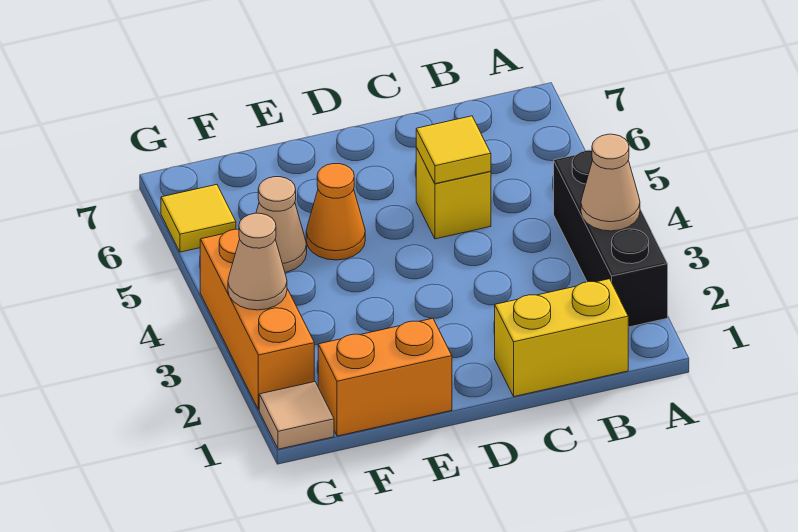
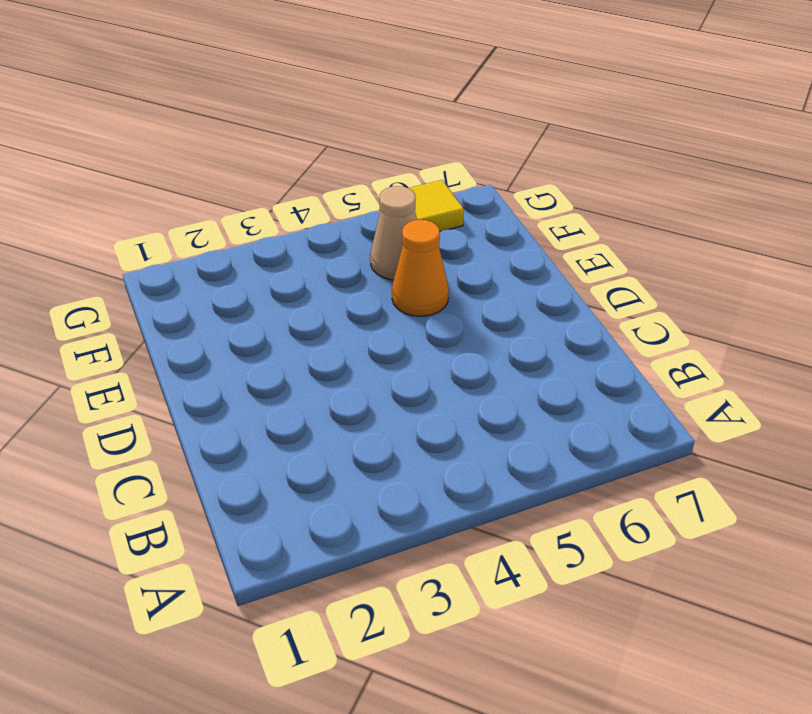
none -> black 1x3 brick [554,150,668,327]
none -> yellow 1x2 brick [495,279,628,396]
none -> yellow 1x1 brick [416,147,491,239]

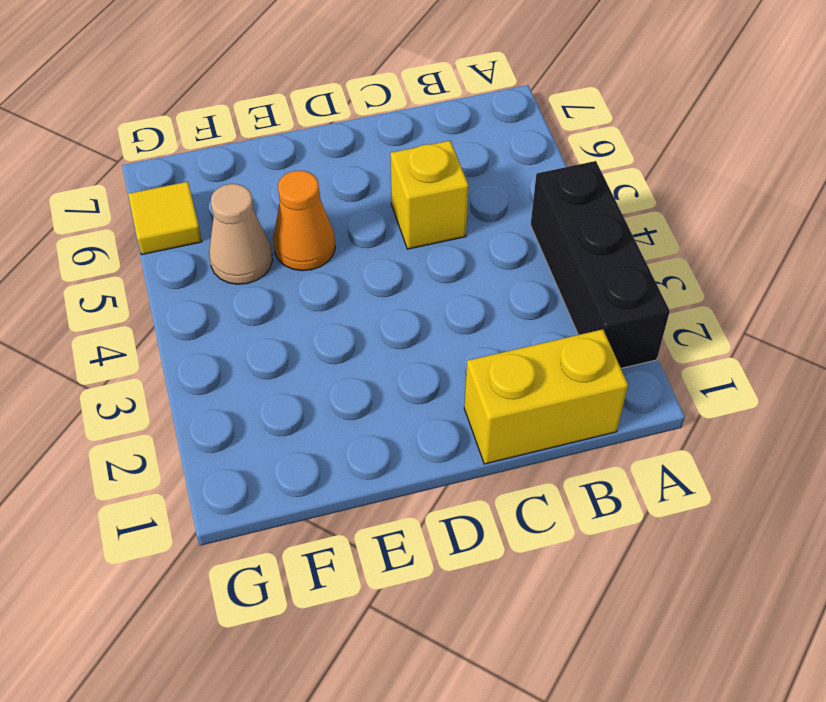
none -> orange 1x2 brick [318,318,452,436]
none -> tan 1x1 tile [259,382,334,449]
none -> orange 1x3 brick [200,229,314,410]

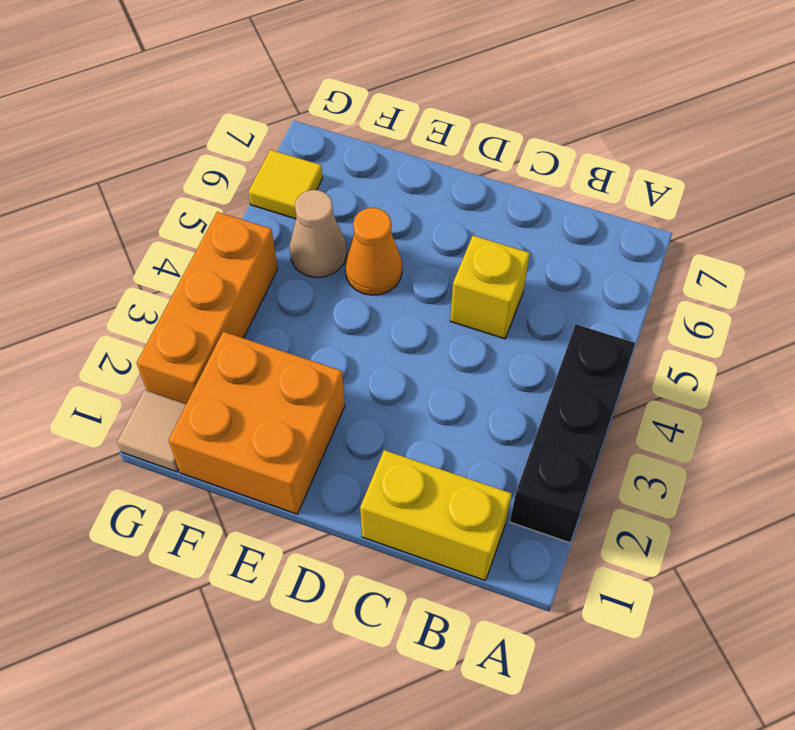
orange 2x2 brick [168,332,345,514] -> orange 1x2 brick [318,318,452,436]
none -> tan 1x1 cone [581,134,640,231]
none -> yellow 1x1 tile [416,116,491,184]
none -> tan 1x1 cone [228,213,287,310]

